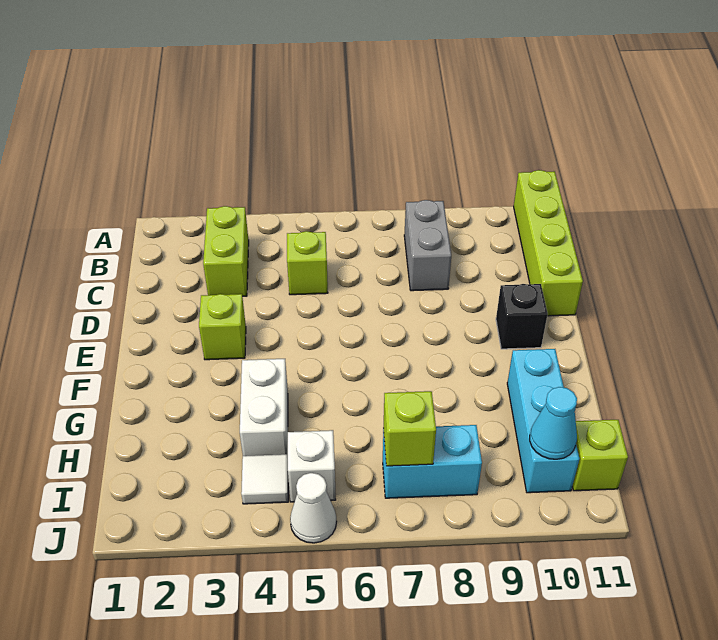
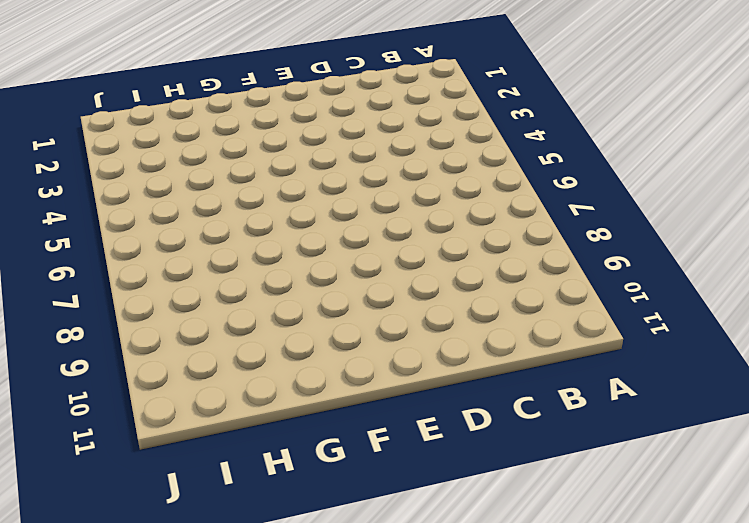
none -> lime 1x4 brick [514,170,583,316]
none -> lime 1x2 brick [203,206,249,296]
none -> grey 1x2 brick [404,200,451,291]

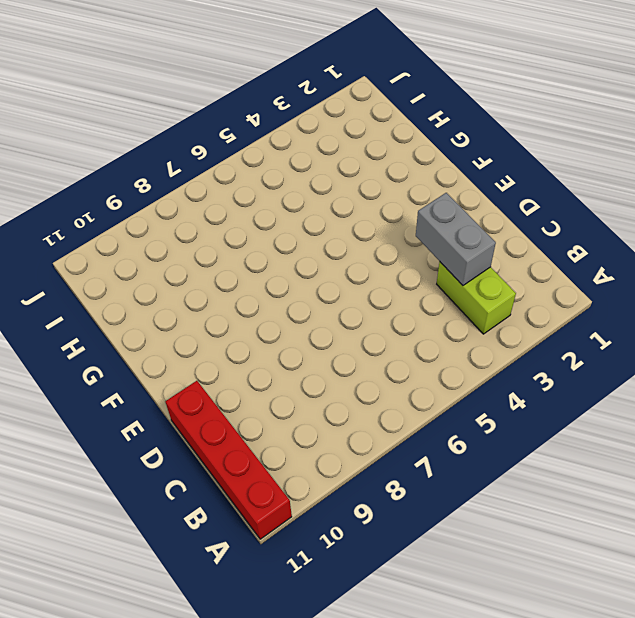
red 1x4 brick [165,381,292,539] -> lime 1x4 brick [514,170,583,316]
grey 1x2 brick [416,193,496,285] -> grey 1x2 brick moved to [404,200,451,291]
none -> lime 1x1 brick [287,231,328,295]
none -> lime 1x1 brick [199,294,246,360]
none -> black 1x1 brick [496,284,548,349]

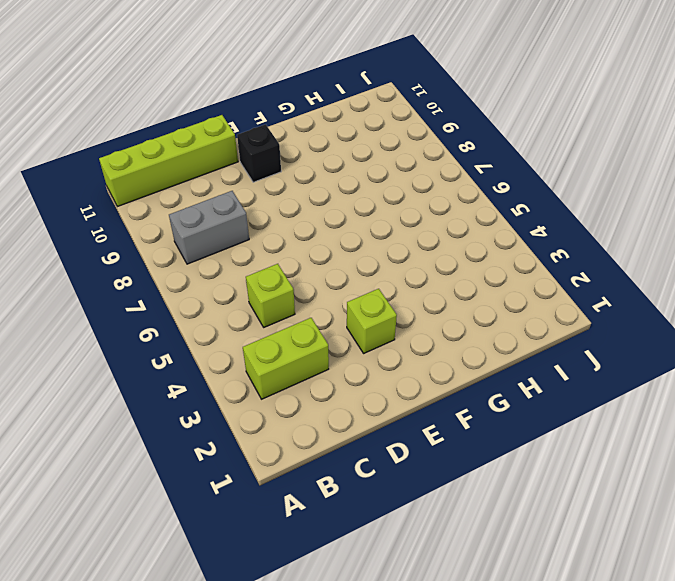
none -> white 1x2 brick [240,359,288,457]
none -> cyan 1x3 brick [507,349,579,493]
none -> white 1x1 tile [241,454,288,504]

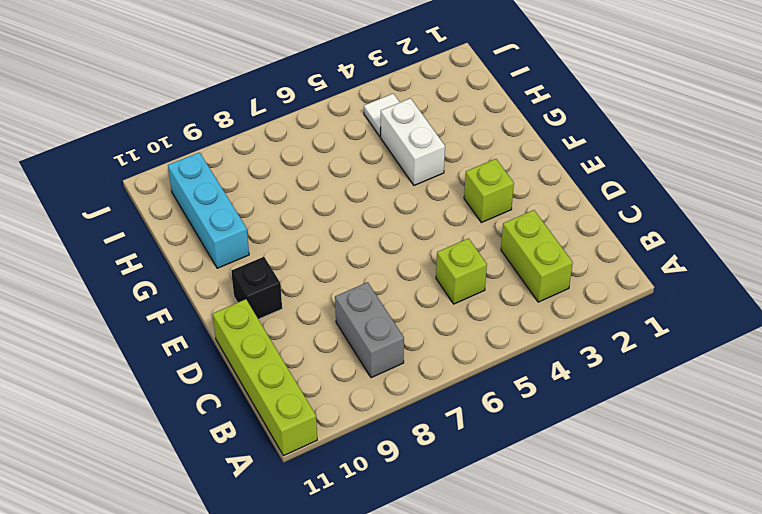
none -> white 1x1 brick [287,430,336,502]
none -> cyan 1x2 brick [383,425,482,498]
none -> lime 1x1 brick [572,420,628,491]

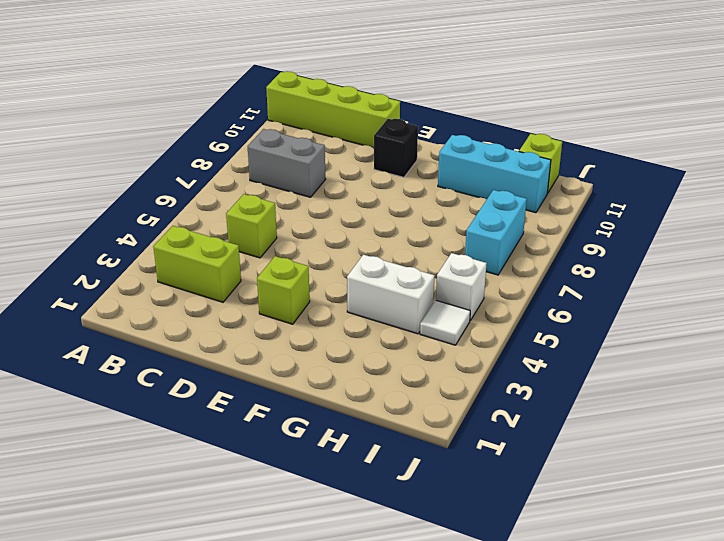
none -> white 1x1 cone [290,473,337,543]
none -> lime 1x1 brick [383,391,436,466]
none -> cyan 1x1 cone [530,387,577,459]

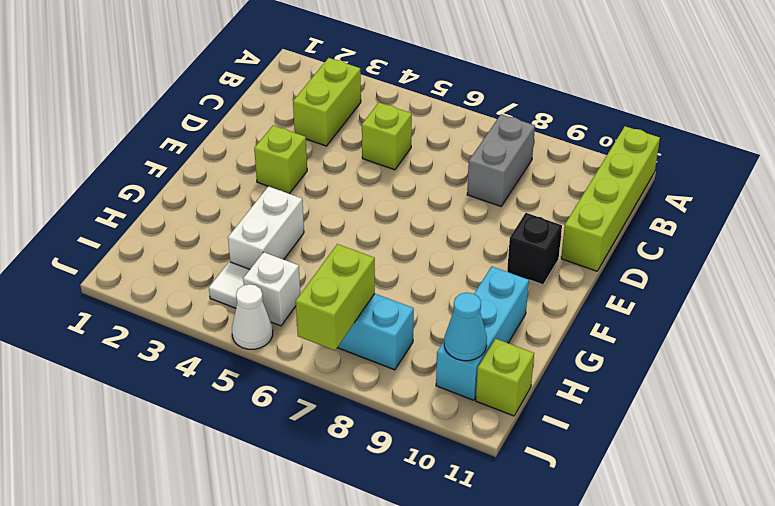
lime 1x2 brick [296,244,375,350] -> lime 1x1 brick [383,391,436,466]

